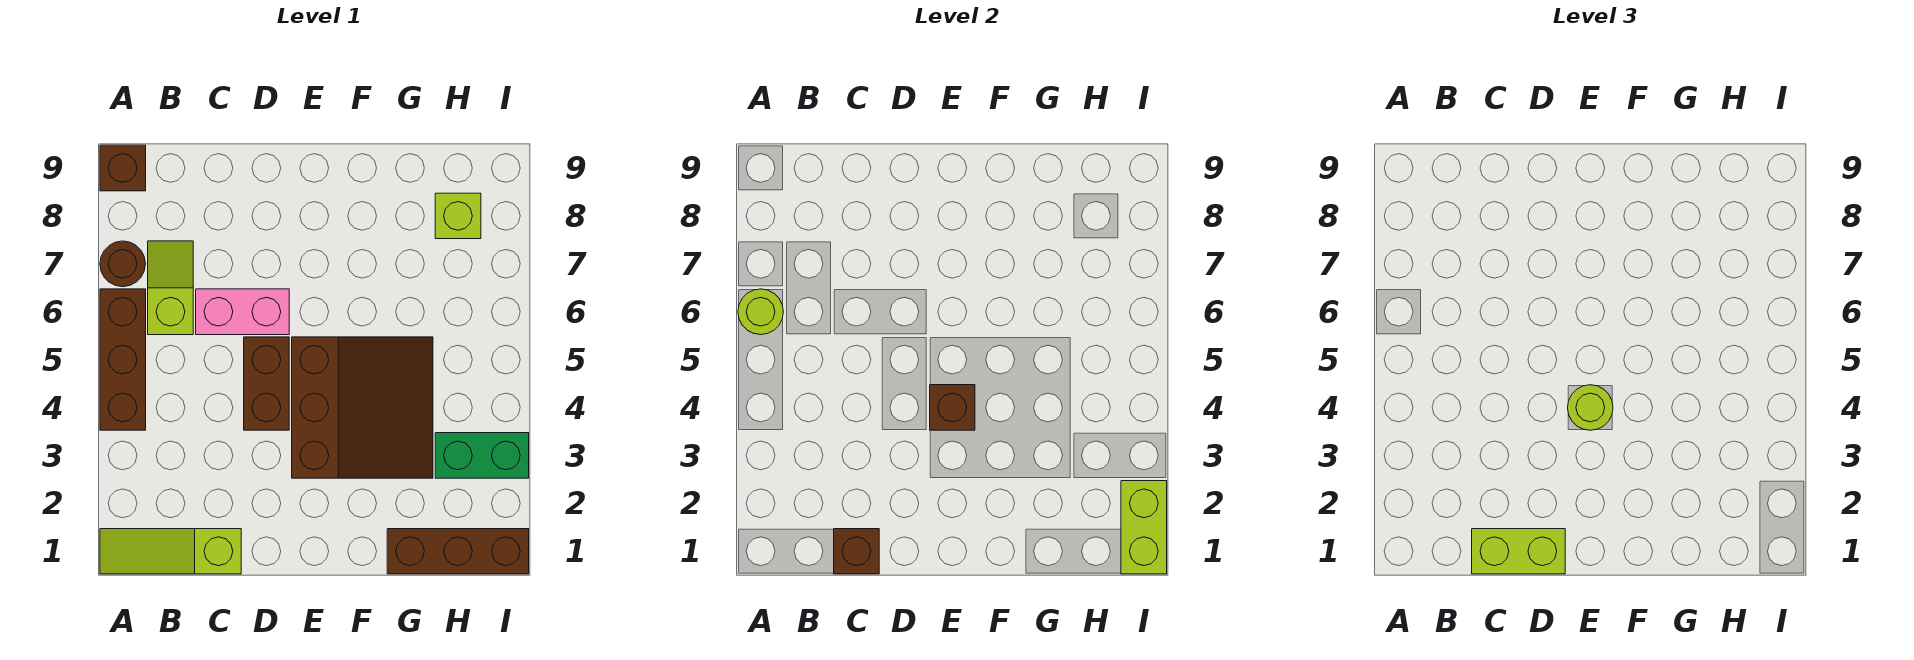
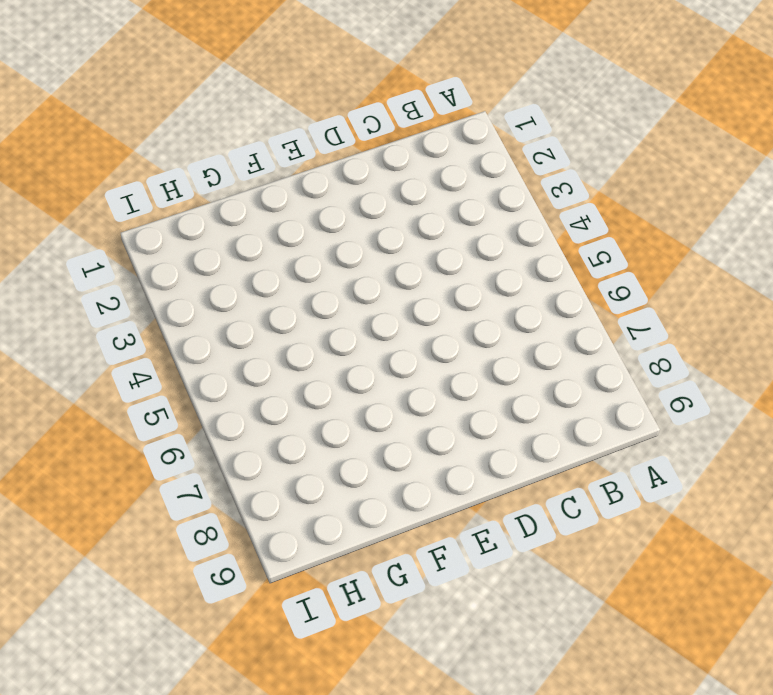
none -> lime 1x3 slope [100,529,241,574]
none -> brown 1x3 brick [100,289,146,430]
none -> brown 1x1 round brick [100,241,145,287]

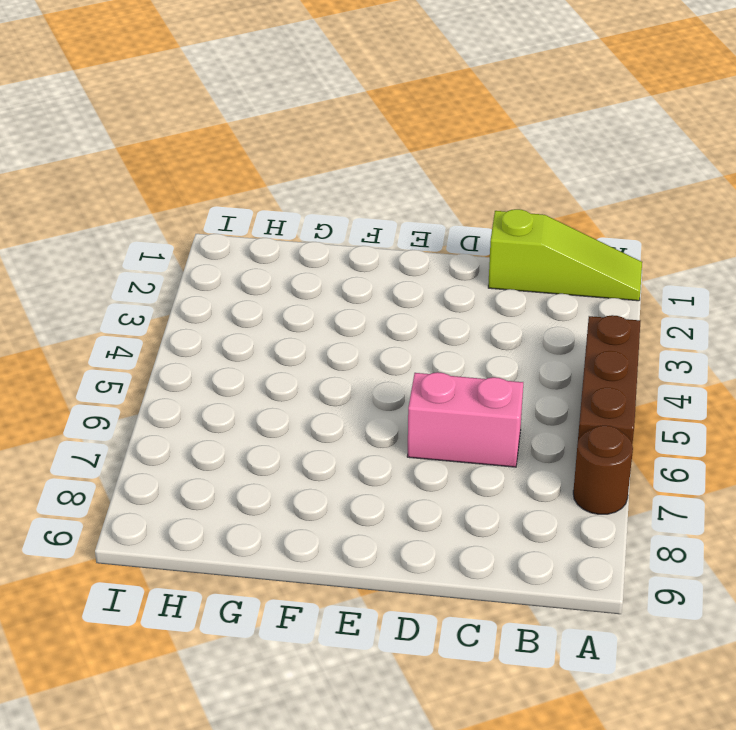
none -> brown 1x1 brick [100,145,146,191]
none -> lime 1x2 slope [148,241,193,335]
none -> brown 1x2 brick [244,337,289,430]

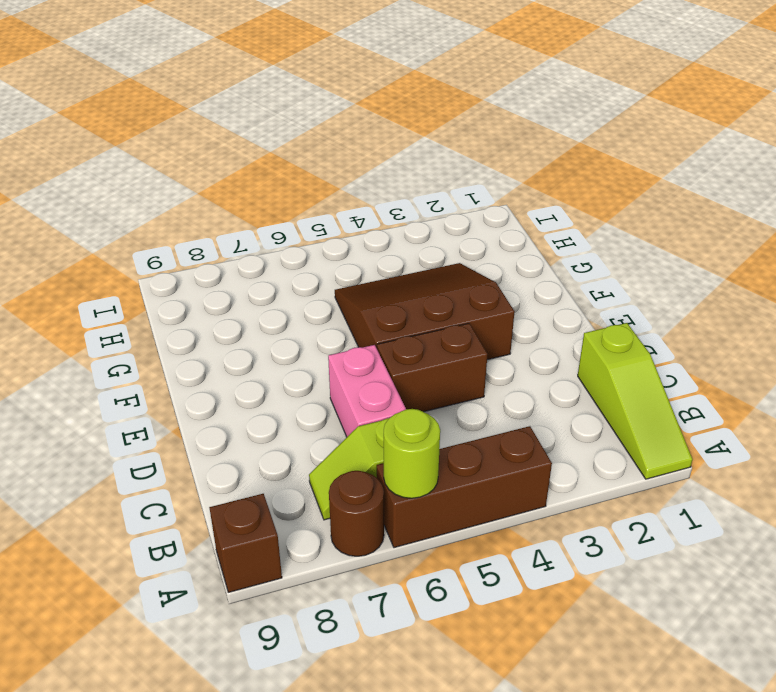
none -> brown 1x3 brick [387,529,529,574]
none -> green 1x2 brick [435,433,529,478]
none -> lime 1x1 brick [435,193,481,239]

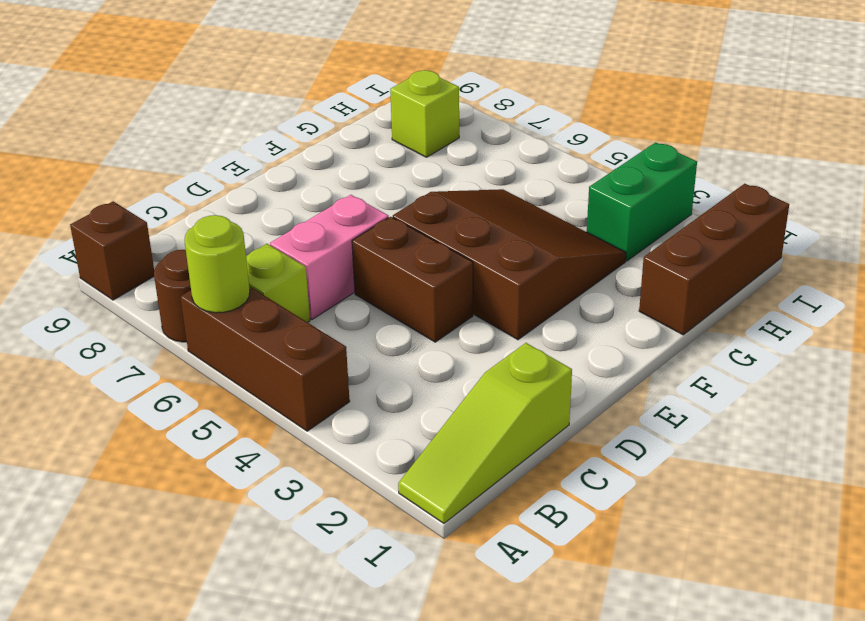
none -> brown 1x1 brick [834,529,879,574]
none -> brown 1x1 brick [930,385,975,430]
none -> lime 1x2 brick [1121,481,1167,574]

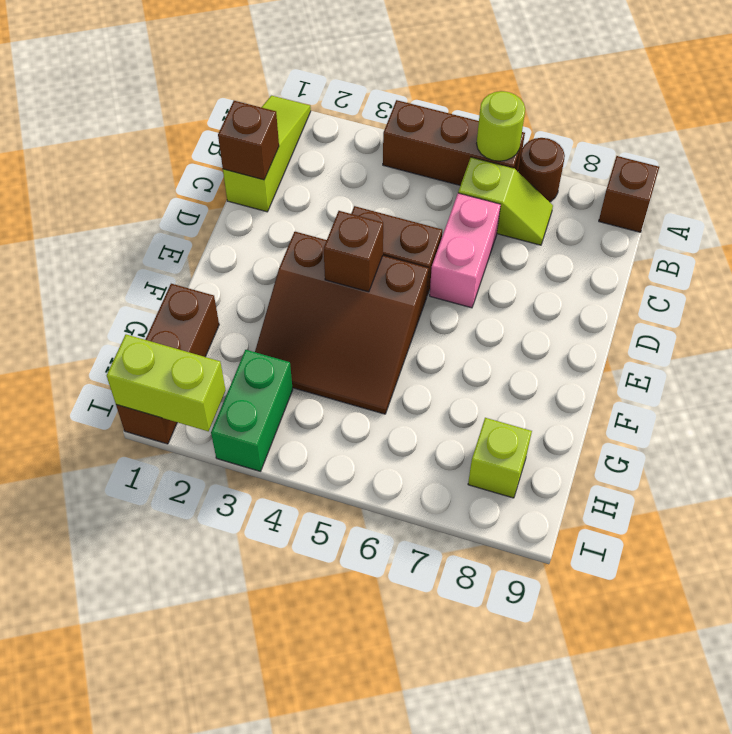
none -> lime 1x2 brick [1472,529,1565,574]
none -> lime 1x1 round brick [1568,385,1613,430]

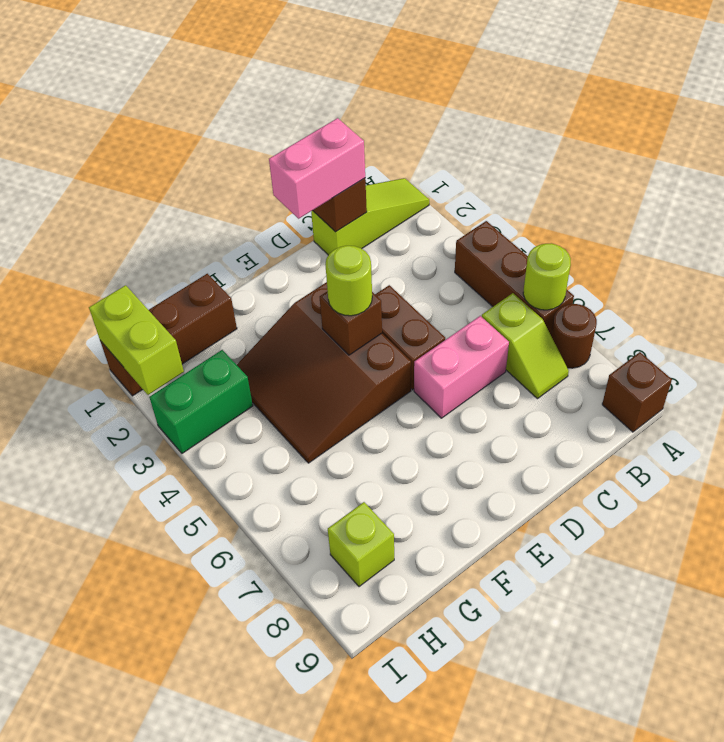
pink 1x2 brick [269,118,365,219] -> lime 1x2 brick [1472,529,1565,574]

